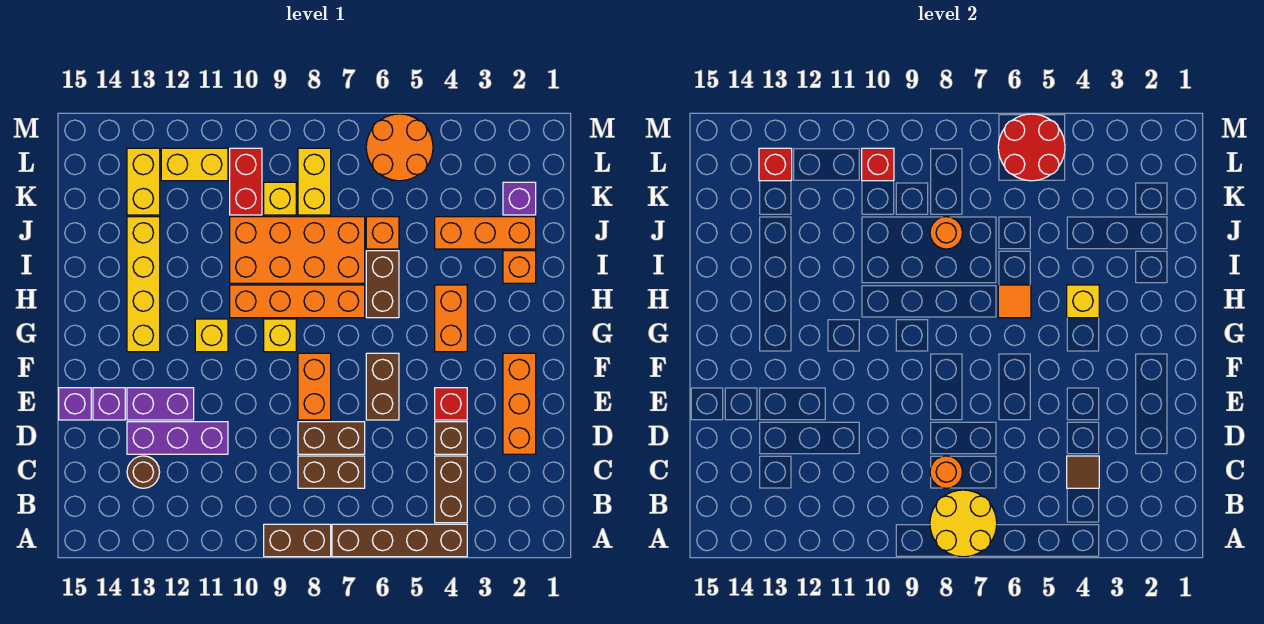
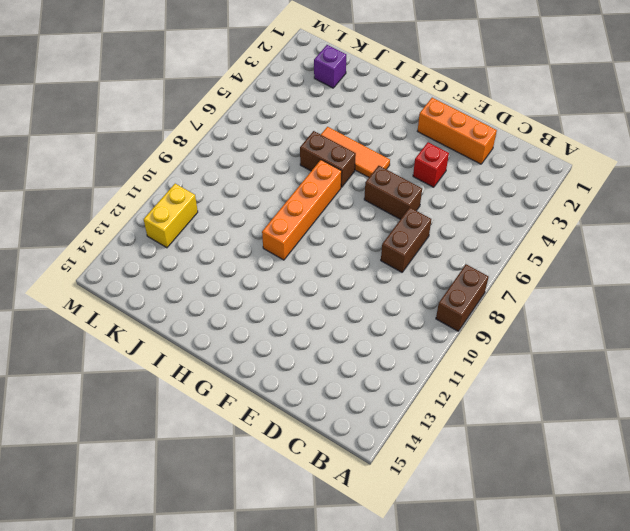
orange 1x3 tile [321,127,390,177] -> none
none -> brown 1x4 brick [332,524,467,557]
none -> brown 1x2 brick [435,456,467,523]
none -> brown 1x2 brick [298,456,365,488]
none -> brown 1x1 round brick [127,456,160,488]

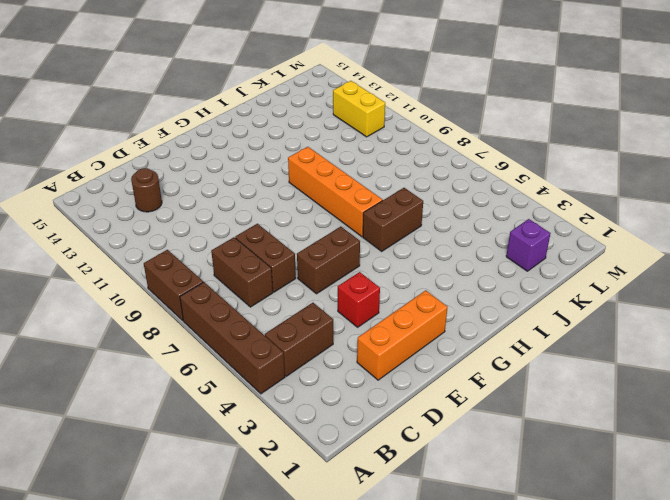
none -> brown 1x1 brick [435,422,467,454]
none -> purple 1x3 brick [127,422,228,454]
none -> orange 1x2 brick [298,353,331,420]
none -> purple 1x2 brick [127,388,194,420]

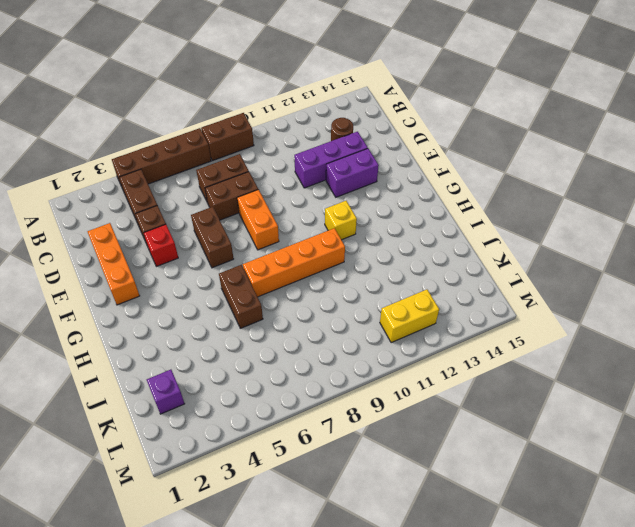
none -> purple 1x1 brick [93,388,125,420]
none -> purple 1x1 brick [59,388,91,420]
none -> orange 1x2 brick [435,285,467,352]
none -> yellow 1x1 brick [264,319,296,352]

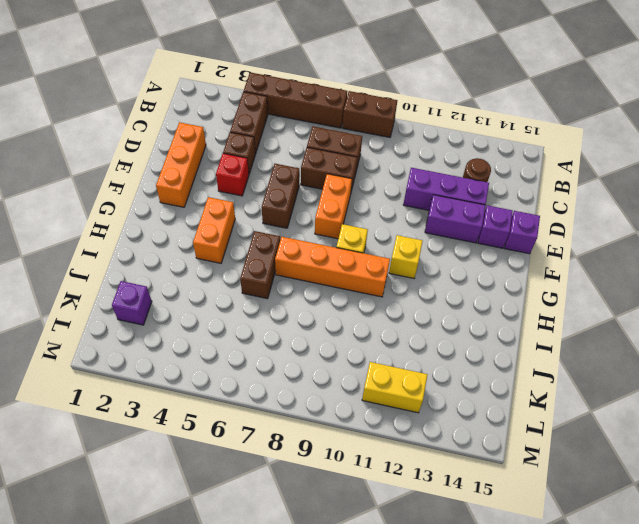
none -> yellow 1x4 brick [127,217,160,352]
none -> orange 1x1 brick [503,251,536,283]
none -> orange 2x4 brick [230,217,365,283]
none -> orange 1x3 brick [435,217,536,249]

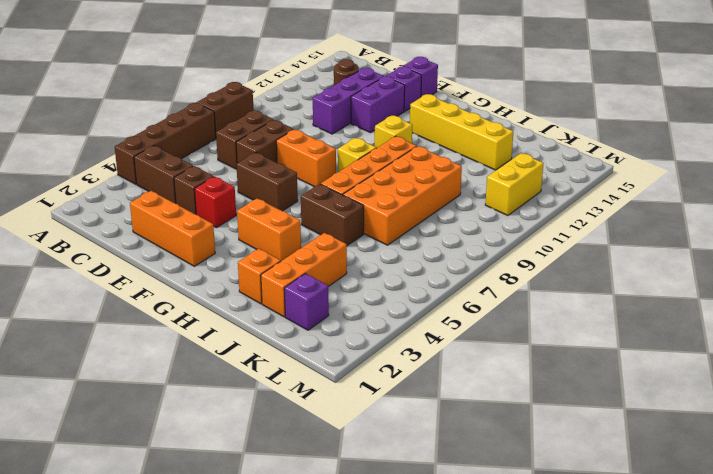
none -> orange 1x1 brick [366,217,399,249]
none -> yellow 1x2 brick [298,148,331,215]
none -> yellow 1x1 brick [264,182,296,215]
none -> red 1x2 brick [230,148,262,215]

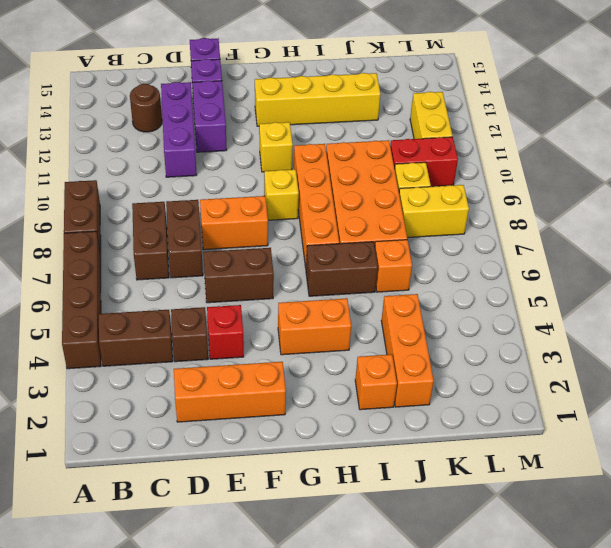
none -> purple 1x1 brick [503,182,536,215]
none -> yellow 1x2 brick [127,148,160,215]
none -> orange 2x2 round brick [366,114,433,181]
none -> yellow 2x2 round brick [930,490,997,557]

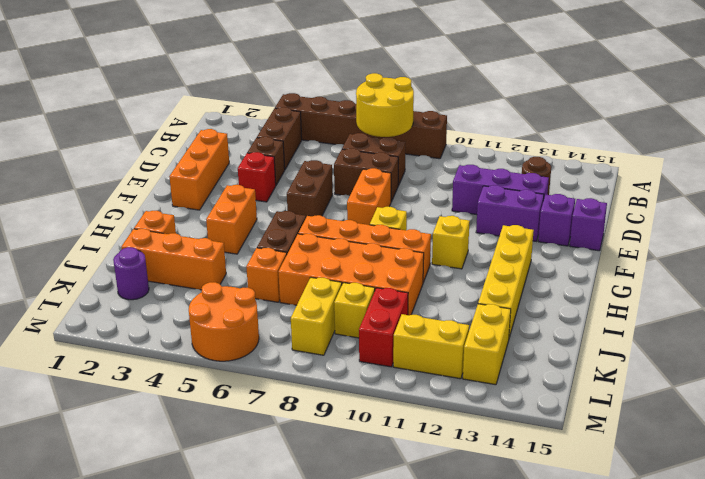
purple 1x1 round brick [113,247,149,300] -> purple 1x1 brick [503,182,536,215]
none -> brown 1x1 tile [1067,456,1099,488]
none -> orange 1x1 round brick [930,456,962,488]
none -> yellow 1x1 brick [1067,285,1099,318]
none -> orange 1x1 tile [998,285,1031,318]

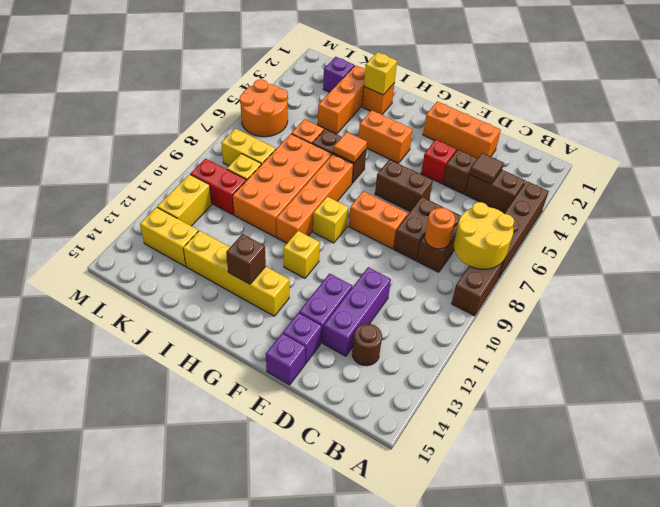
brown 1x1 brick [226,234,266,284] -> none
yellow 1x1 brick [364,52,397,95] -> yellow 1x1 brick moved to [1067,285,1099,318]
none -> orange 1x1 round brick [930,217,962,249]
none -> red 2x2 round brick [998,114,1065,181]
none -> red 1x1 brick [862,148,894,181]
none -> red 1x1 brick [759,148,792,181]

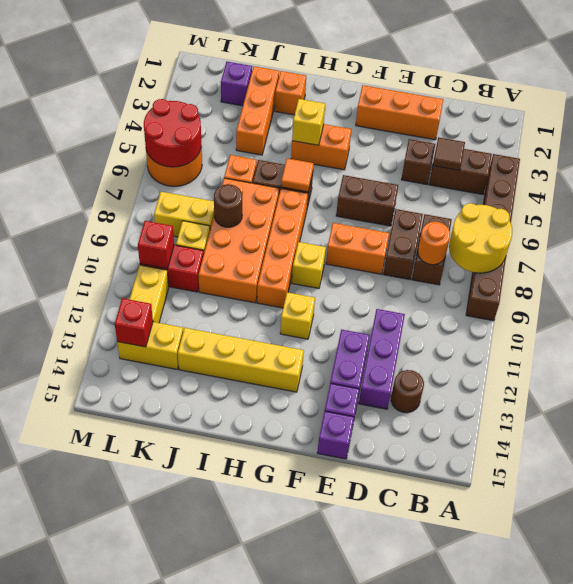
brown 1x1 round brick [214,184,242,227] -> orange 1x1 round brick [930,217,962,249]
none -> red 1x1 brick [435,388,467,420]

